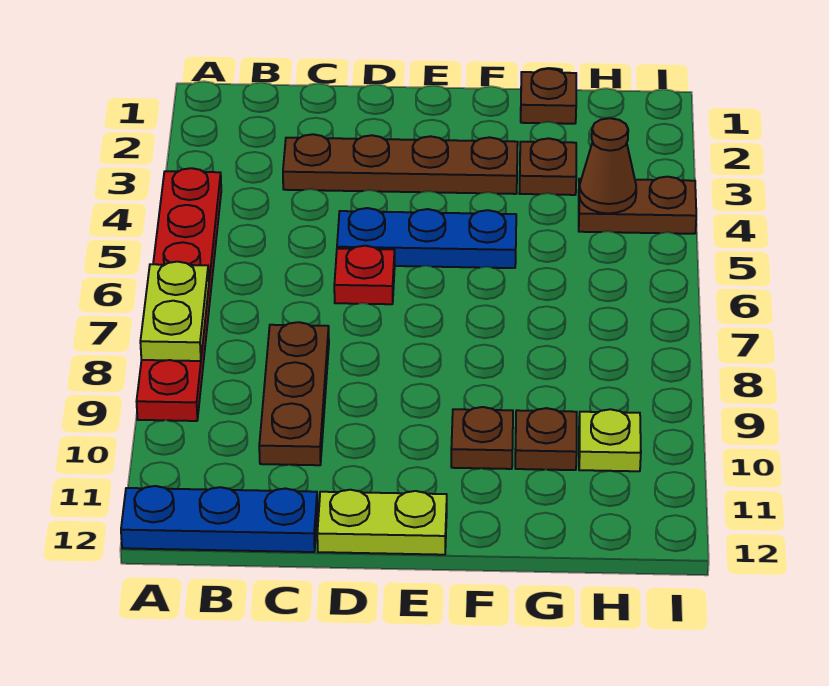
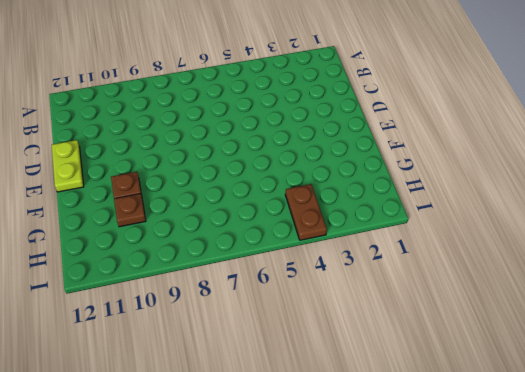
none -> red 1x6 plate [137,168,221,421]
none -> blue 1x3 plate [121,486,317,552]
none -> brown 1x4 plate [283,134,518,194]

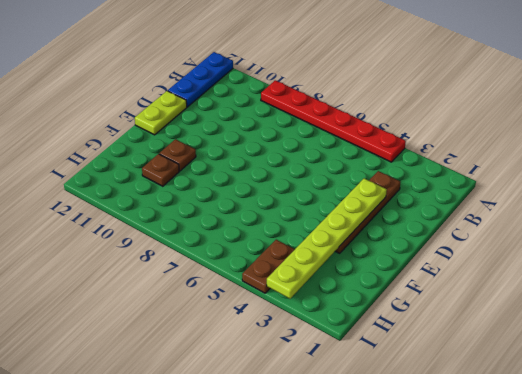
lime 1x6 plate [267,178,387,299] -> none
none -> brown 1x3 plate [259,322,329,465]
none -> blue 1x3 plate [337,208,516,268]
none -> red 1x1 plate [334,246,395,304]

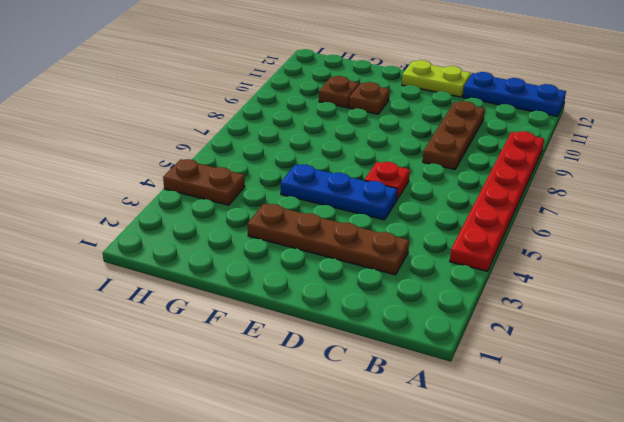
none -> brown 1x1 plate [521,69,576,124]
none -> brown 1x1 plate [519,138,576,195]
none -> lime 1x1 plate [579,409,641,471]

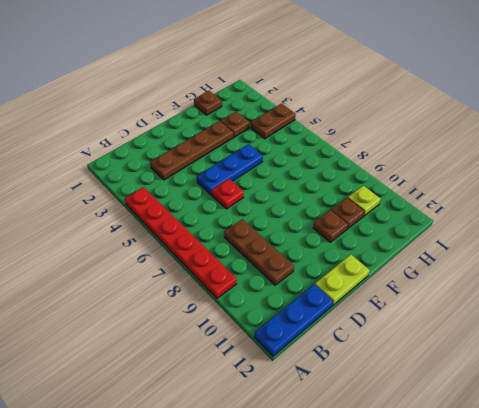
none -> lime 1x2 plate [140,262,209,361]
none -> brown 1x1 cone [579,118,636,213]

